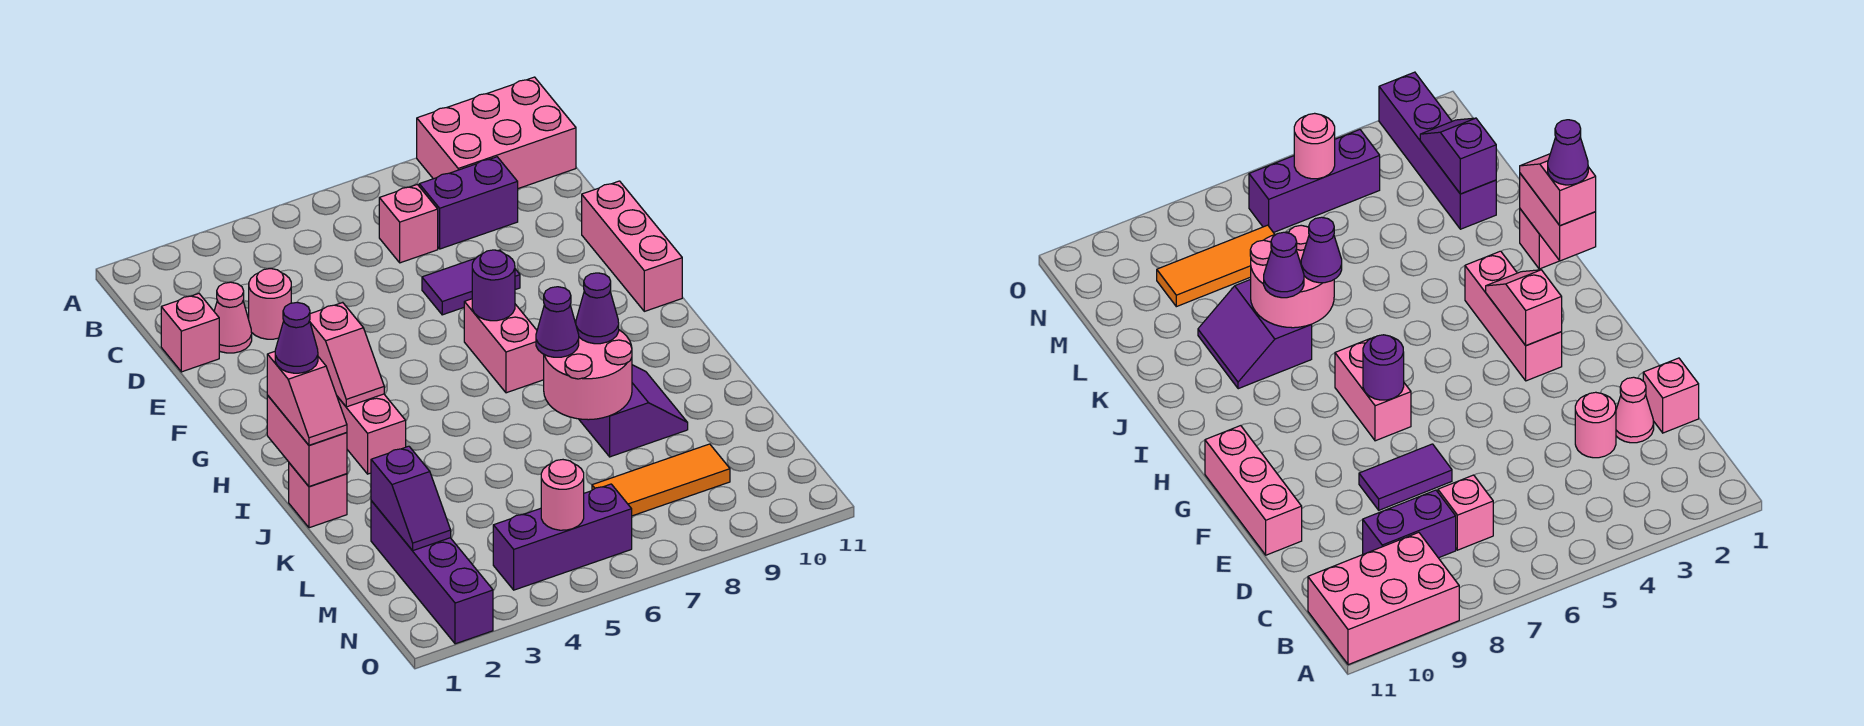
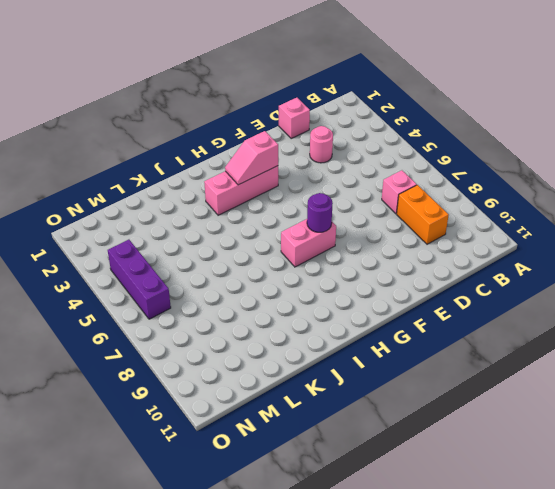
orange 1x2 brick [397,185,449,244] -> purple 1x2 brick [419,157,518,249]
none -> pink 2x3 brick [417,77,576,189]
none -> pink 1x1 cone [214,282,252,353]
none -> purple 1x2 tile [422,250,520,315]

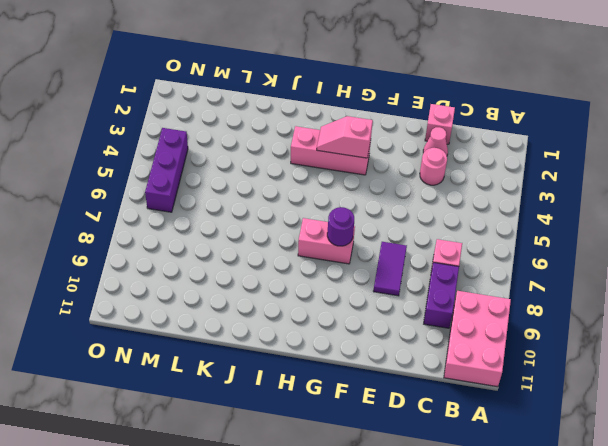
none -> pink 1x3 brick [582,181,682,311]
none -> pink 1x1 brick [289,463,347,528]
none -> purple 2x2 slope [579,365,688,457]

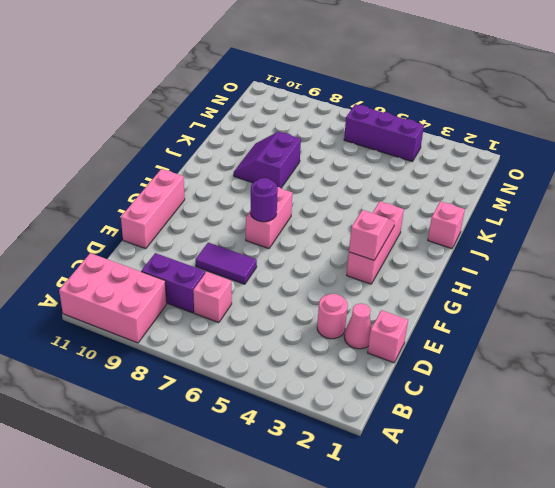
none -> purple 1x4 brick [371,501,493,644]
none -> orange 1x3 tile [592,444,730,516]
none -> pink 1x2 brick [267,396,347,486]

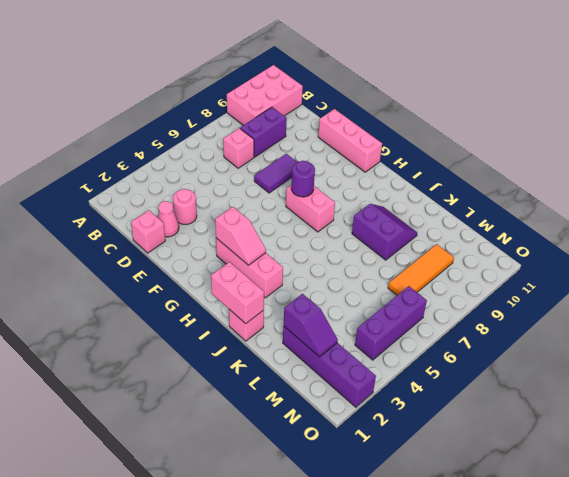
none -> pink 2x2 round brick [544,330,632,420]
none -> pink 1x1 round brick [541,460,584,530]
none -> pink 1x2 slope [267,352,347,445]

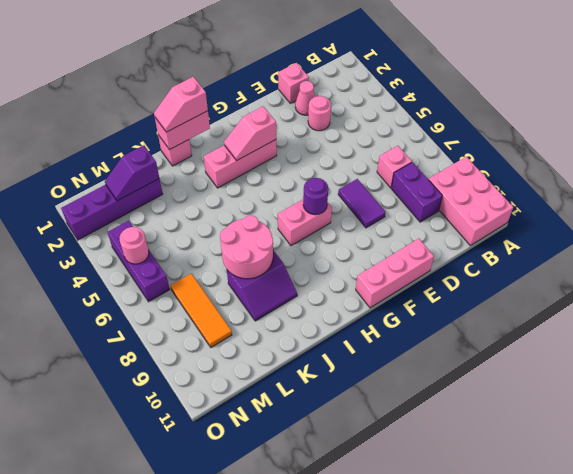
none -> purple 1x1 cone [536,287,579,357]
none -> purple 1x1 cone [576,273,619,344]
none -> purple 1x1 cone [275,302,318,373]

